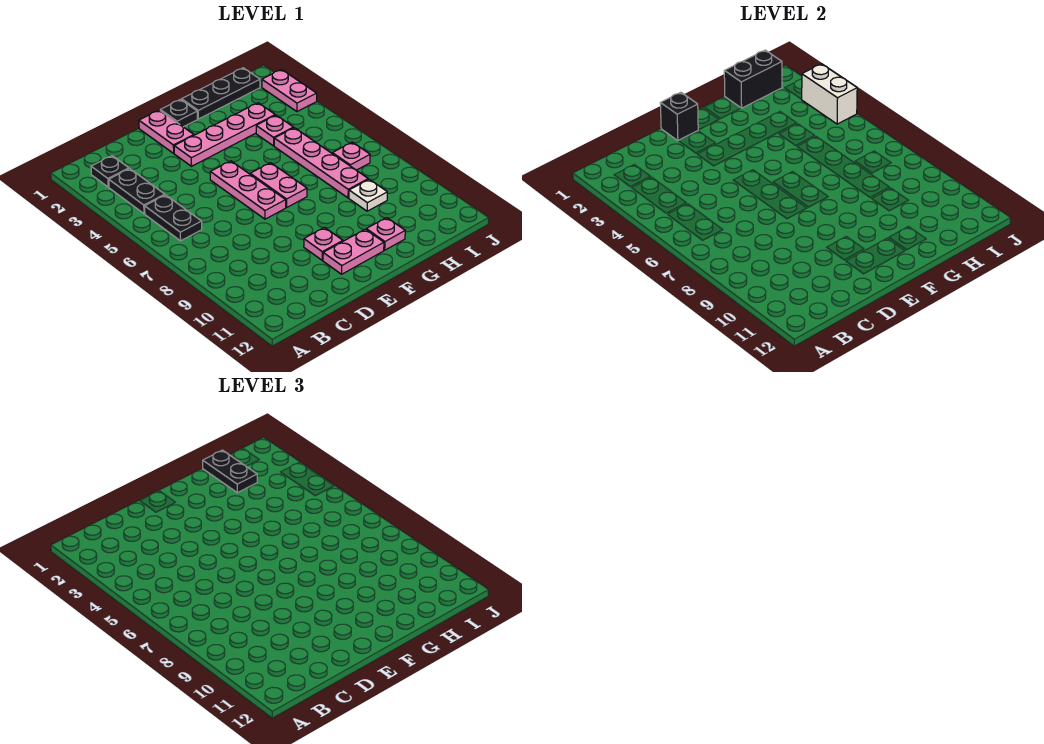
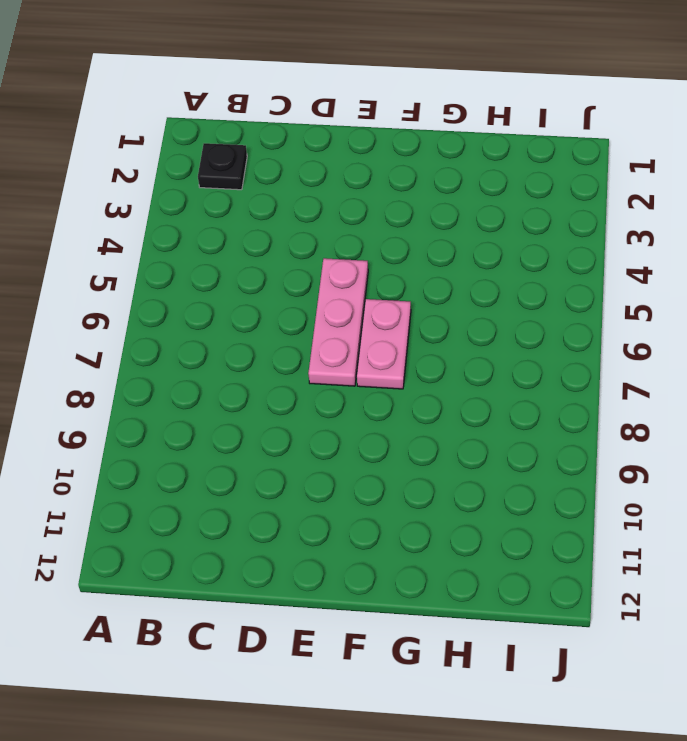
none -> black 1x2 plate [109,169,165,214]
none -> black 1x2 plate [145,195,202,241]
none -> pink 1x2 plate [139,110,194,153]

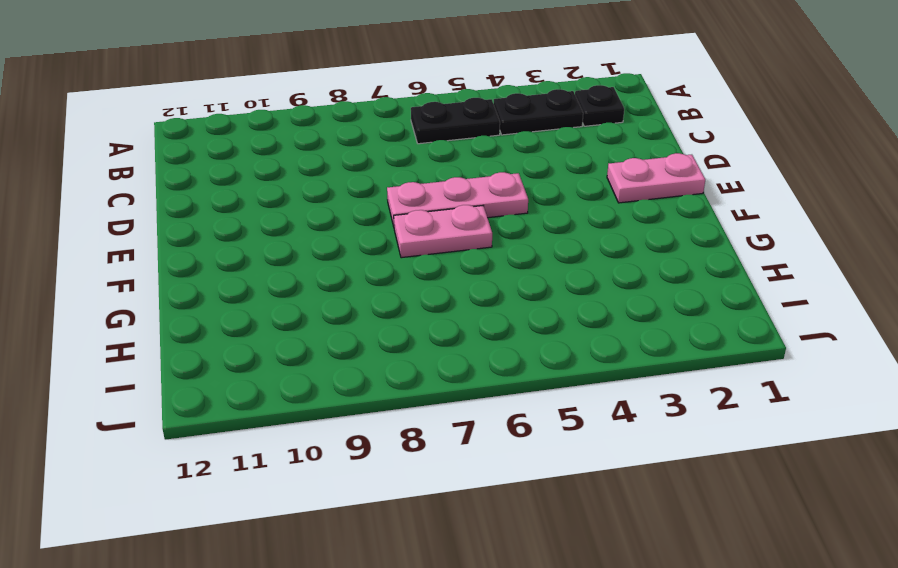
none -> pink 1x4 plate [174,103,275,166]
none -> pink 1x1 plate [304,228,343,260]
none -> pink 1x2 plate [323,229,384,274]

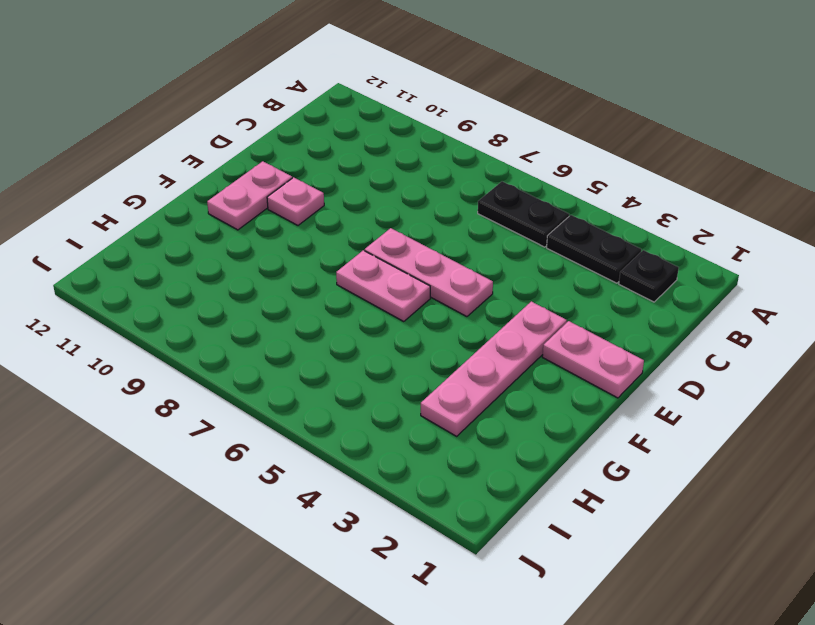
none -> black 1x1 plate [160,99,197,127]
none -> black 1x3 plate [182,68,260,119]
none -> pink 1x1 plate [366,218,405,250]

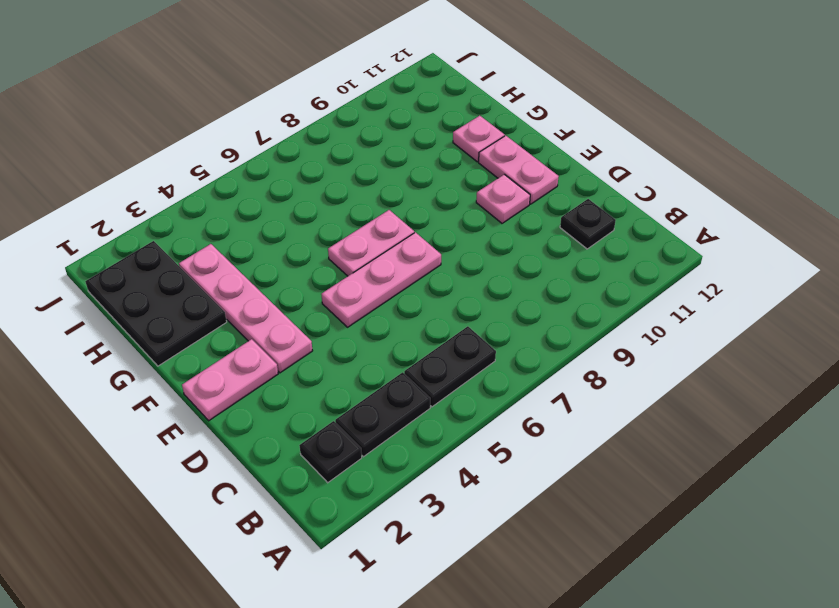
black 1x1 plate [560,199,616,249] -> black 1x1 plate moved to [160,99,197,127]
black 2x3 plate [85,241,227,366] -> black 1x3 plate [182,68,260,119]
none -> pink 1x1 plate [256,115,293,146]
none -> pink 1x4 plate [274,128,368,198]
none -> white 1x1 plate [349,179,387,211]

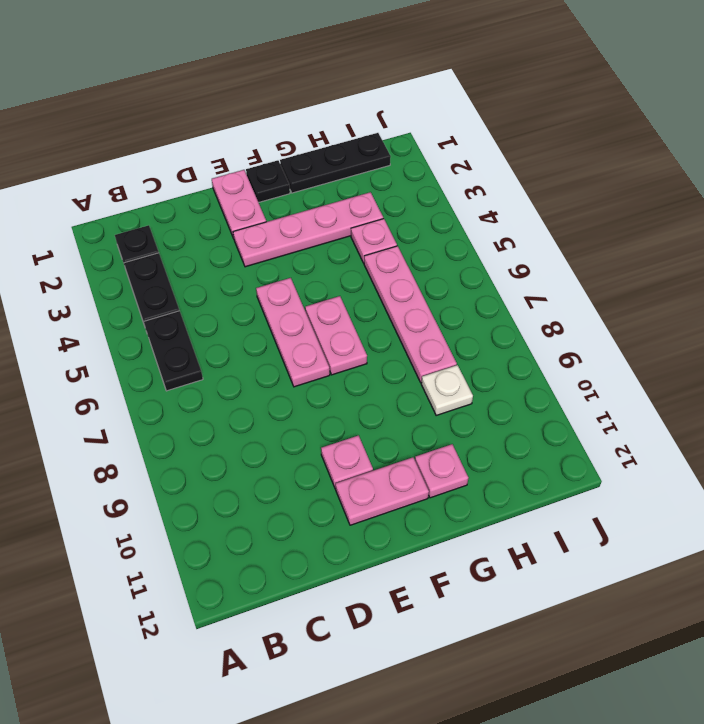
none -> pink 1x1 plate [332,142,370,170]
none -> pink 1x2 plate [262,70,317,112]
none -> black 1x1 brick [660,92,698,141]

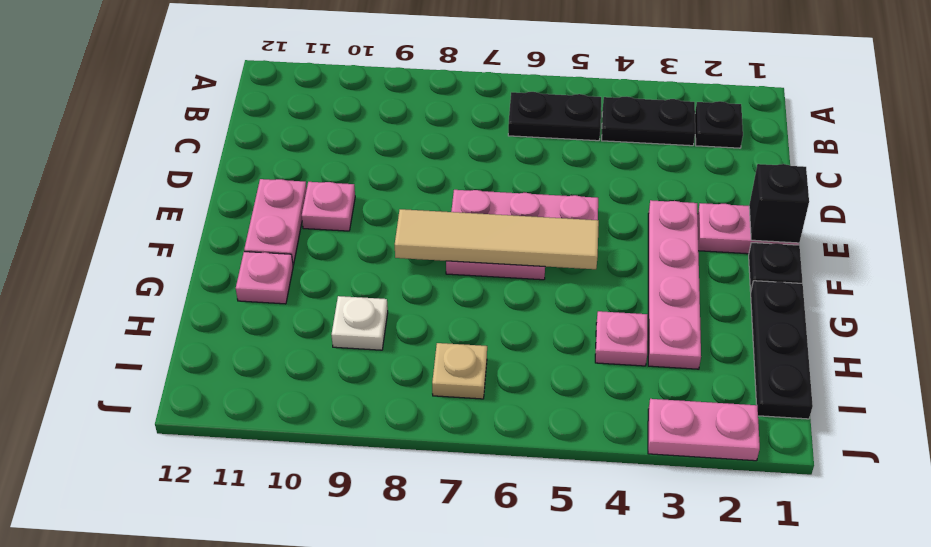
tan 1x4 tile [395,209,599,269] -> none
tan 1x1 plate [432,343,487,399] -> pink 1x1 plate [332,142,370,170]
none -> pink 1x4 plate [274,128,368,198]
none -> black 1x2 brick [724,50,782,108]
none -> white 1x2 brick [802,64,857,124]

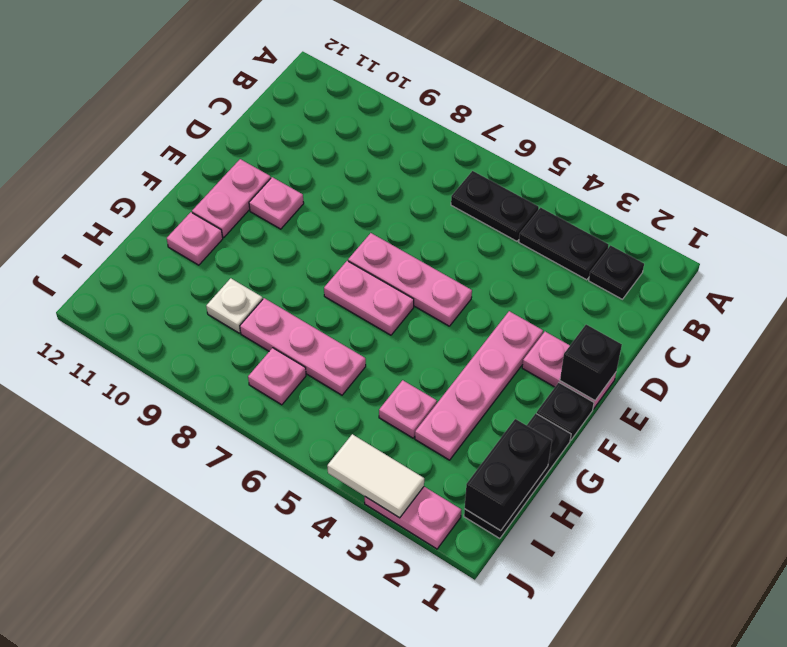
pink 1x3 plate [240,298,366,395] -> pink 1x4 plate [274,128,368,198]
white 1x2 tile [327,434,424,518] -> white 1x2 brick [802,64,857,124]
none -> black 1x2 plate [203,450,257,493]

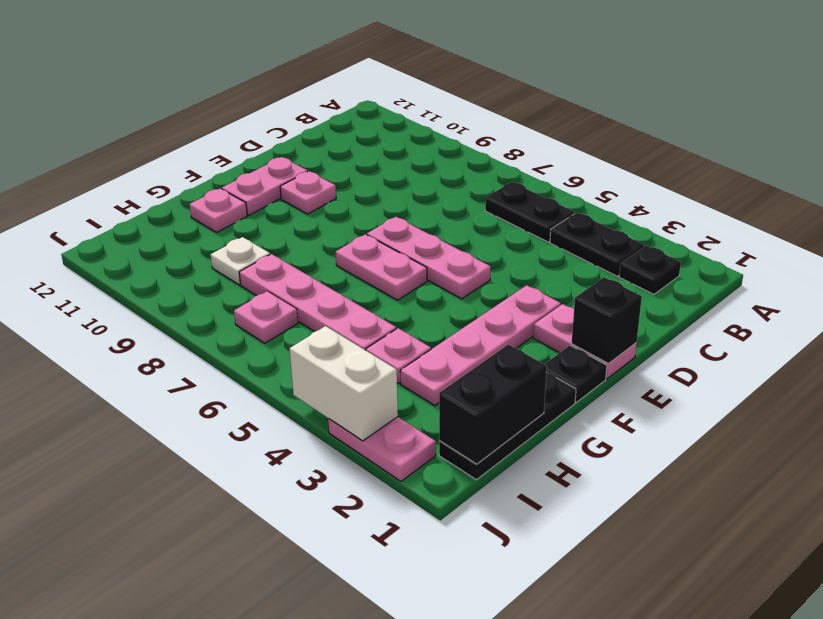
none -> black 1x2 plate [203,450,257,493]

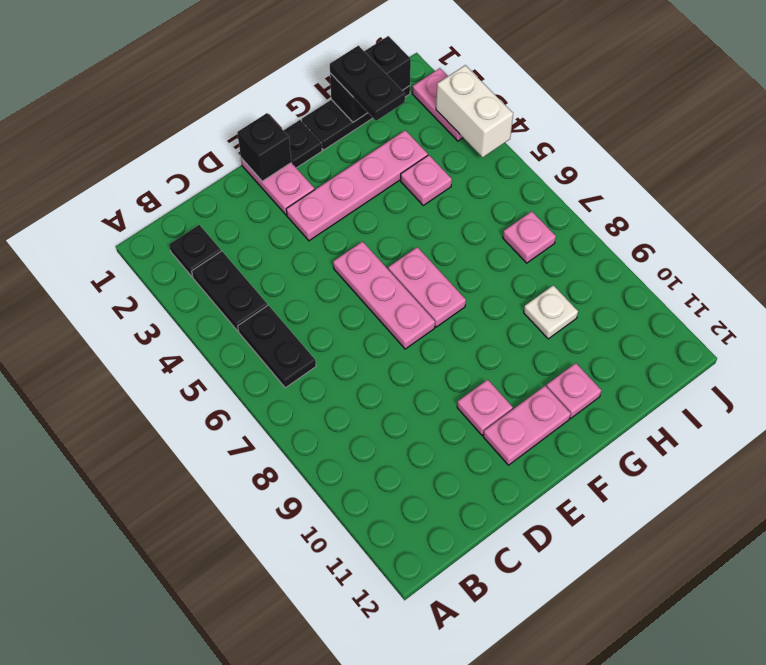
none -> pink 1x4 plate [274,128,368,198]

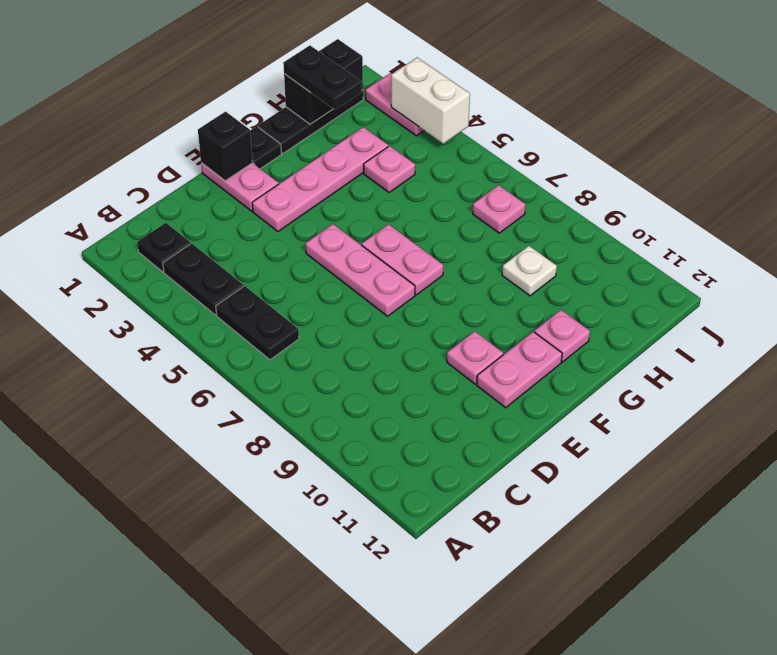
none -> pink 1x4 plate [274,128,368,198]

